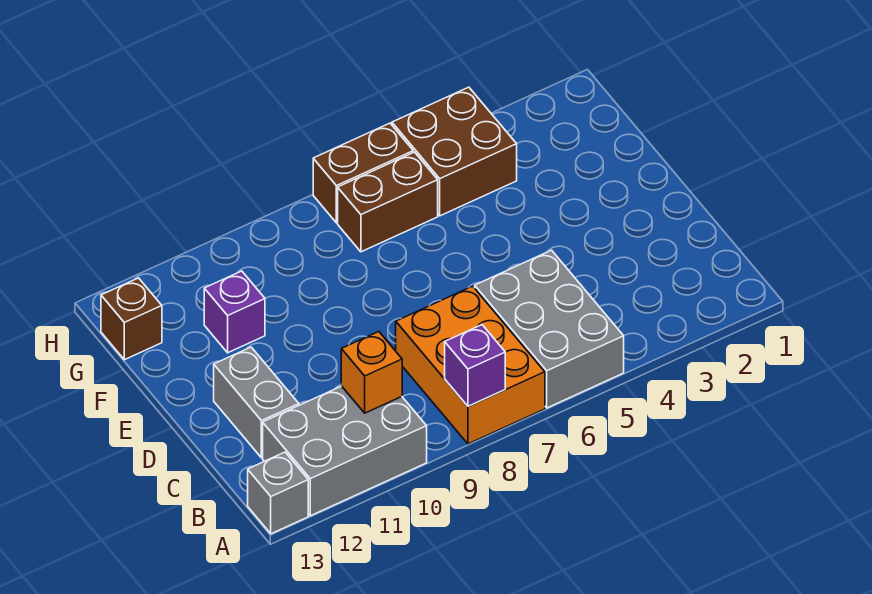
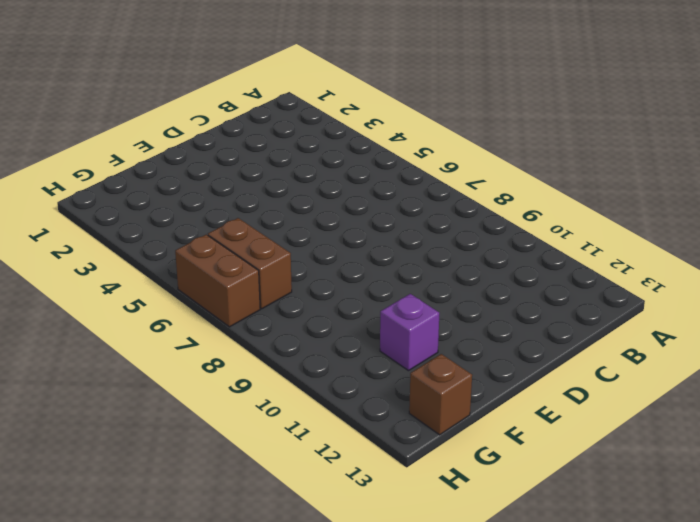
none -> grey 2x3 brick [475,250,624,408]
none -> orange 2x3 brick [396,286,545,444]
none -> grey 2x3 brick [263,386,427,516]

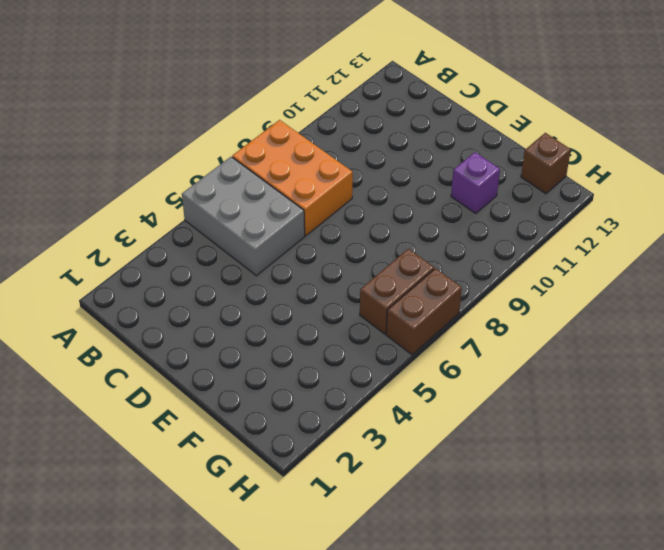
none -> grey 2x3 brick [263,386,427,516]
none -> grey 1x1 brick [248,452,308,534]
none -> grey 1x2 brick [214,347,299,458]

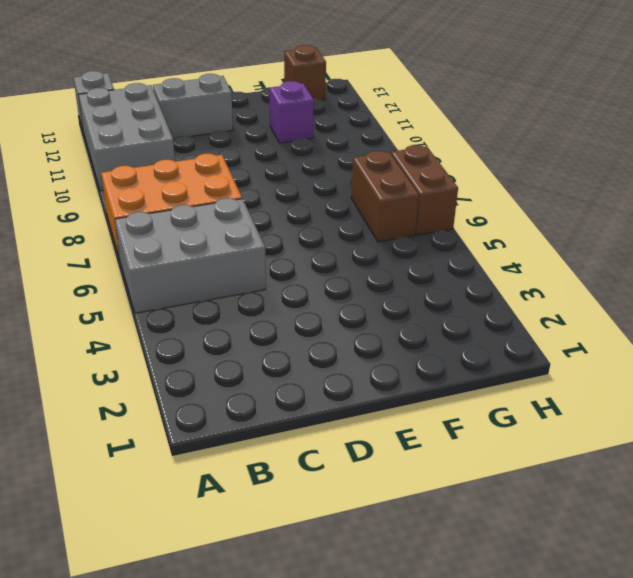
none -> brown 2x2 brick [392,87,517,216]
none -> purple 1x1 brick [445,325,505,406]
none -> orange 1x1 brick [341,332,402,413]

